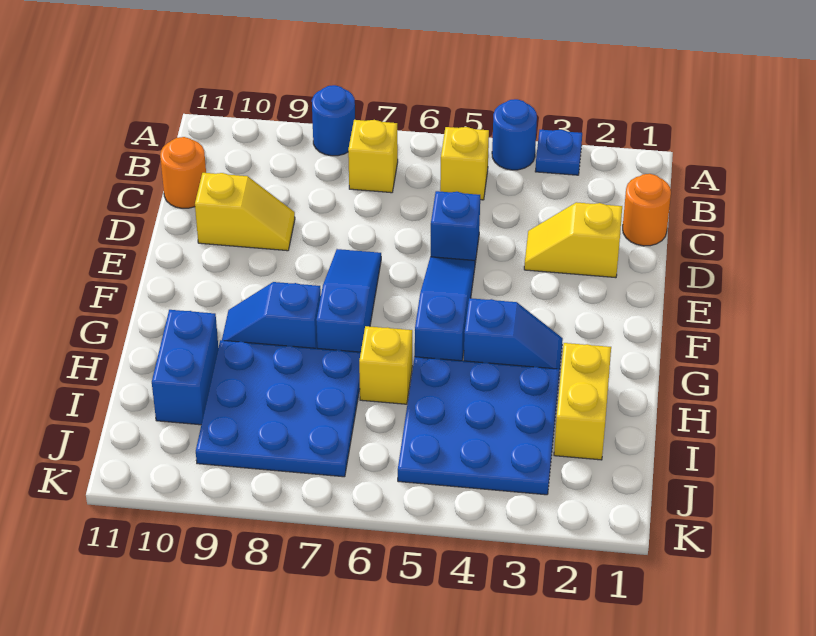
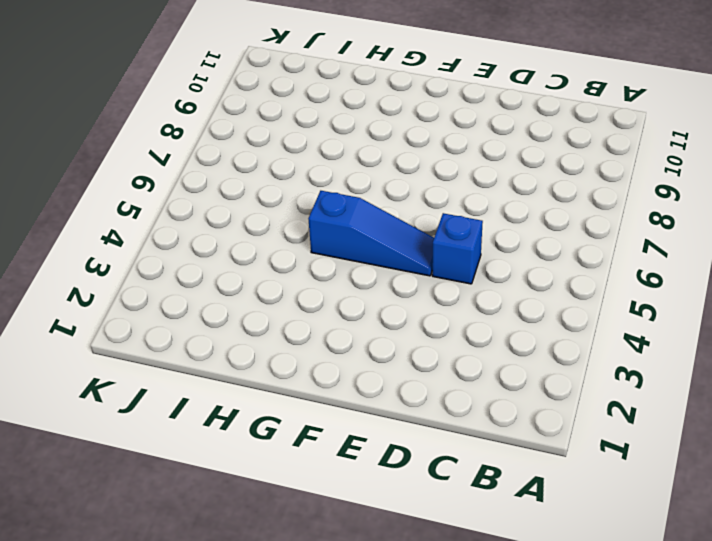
none -> blue 1x1 plate [535,130,582,175]
none -> blue 1x1 round brick [492,99,537,170]
none -> blue 1x1 round brick [312,85,355,156]

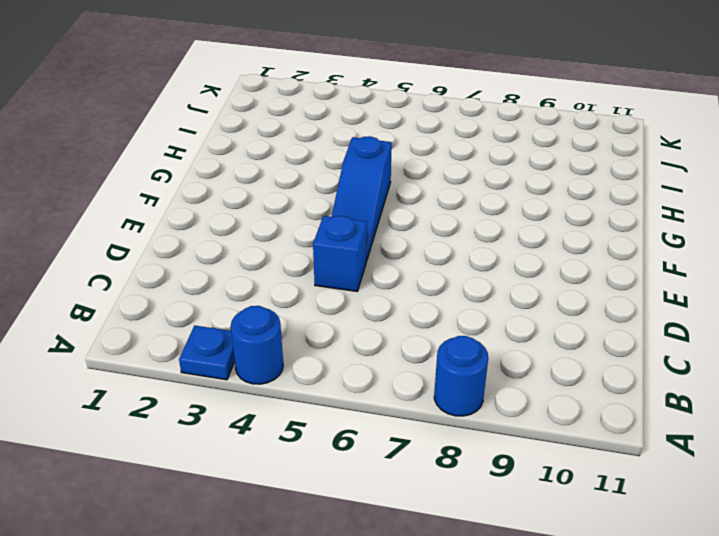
none -> yellow 1x1 brick [440,127,489,200]
none -> yellow 1x1 brick [348,120,398,193]
none -> orange 1x1 round brick [623,174,671,246]

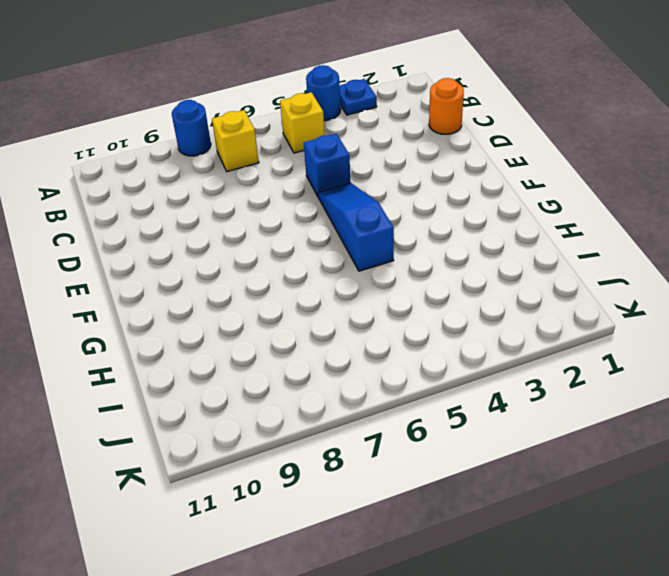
none -> orange 1x1 round brick [160,137,206,208]
none -> yellow 1x2 slope [524,202,622,278]
none -> yellow 1x2 slope [195,173,295,251]

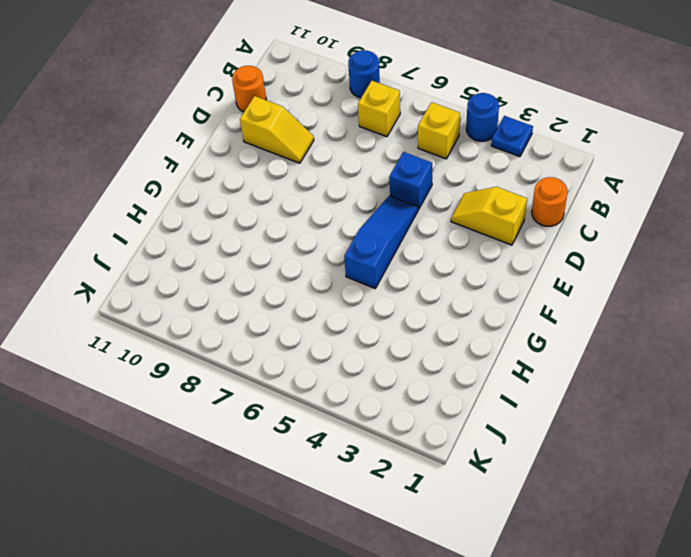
none -> blue 1x3 slope [316,249,381,352]
none -> blue 1x2 slope [464,298,563,373]
none -> blue 1x2 slope [222,282,321,348]

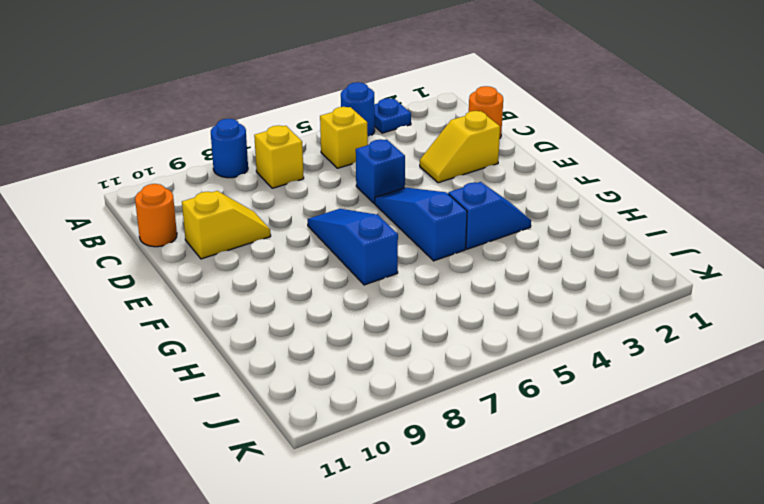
none -> blue 1x2 slope [222,282,321,348]
none -> yellow 1x2 brick [554,343,611,460]
none -> blue 3x3 plate [398,357,560,495]

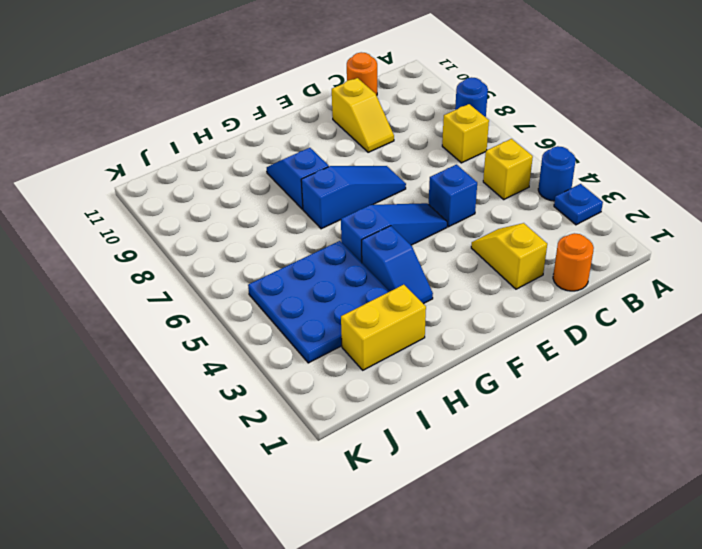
none -> yellow 1x1 brick [359,326,412,404]
none -> blue 3x3 plate [196,340,361,477]
none -> blue 1x2 brick [152,310,218,425]

